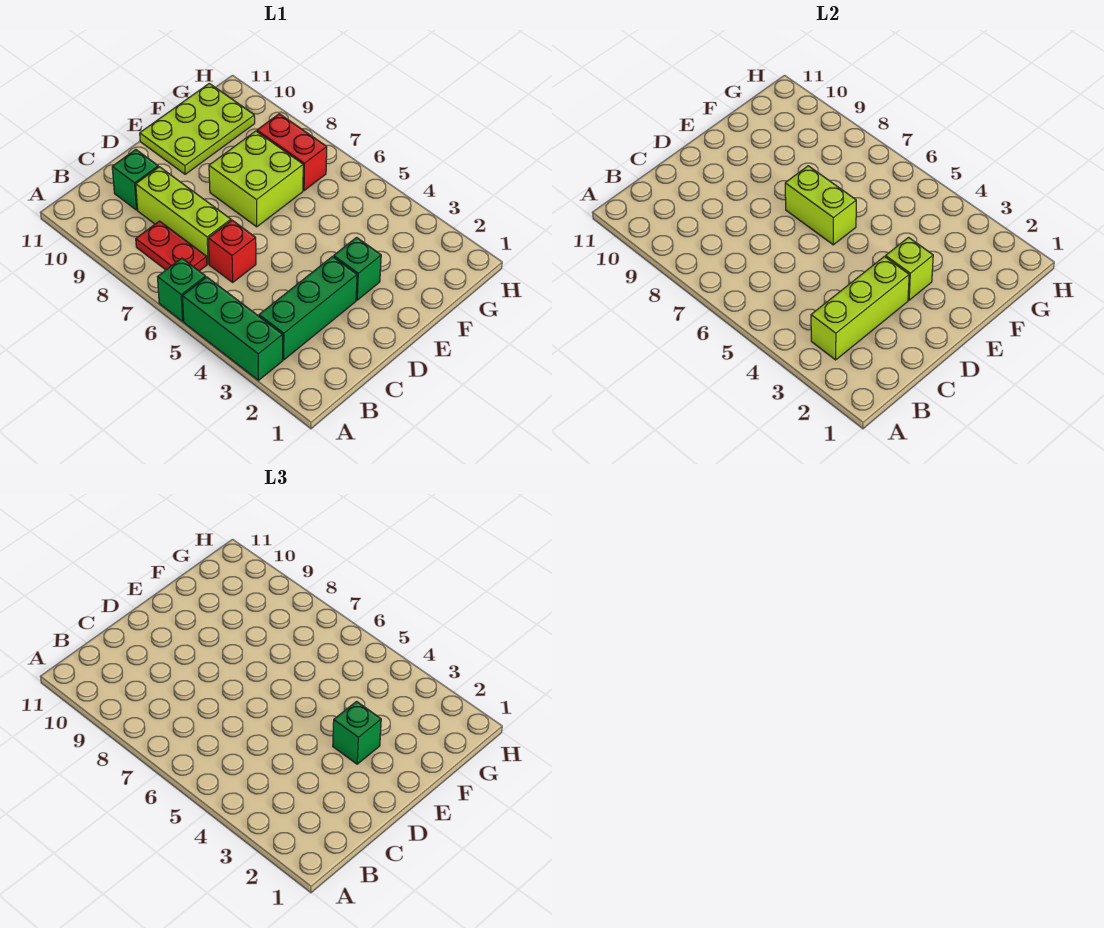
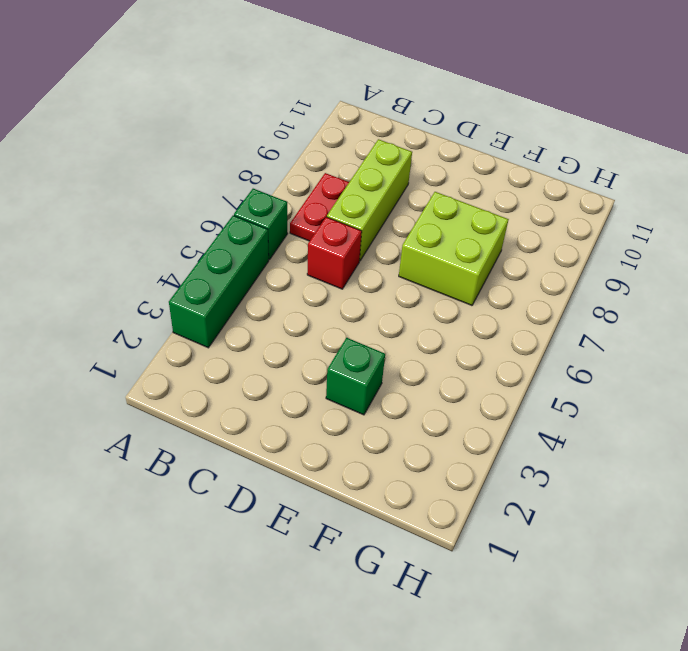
none -> green 1x3 brick [259,257,357,360]
none -> green 1x1 brick [112,150,158,210]
none -> lime 2x3 plate [140,83,255,174]

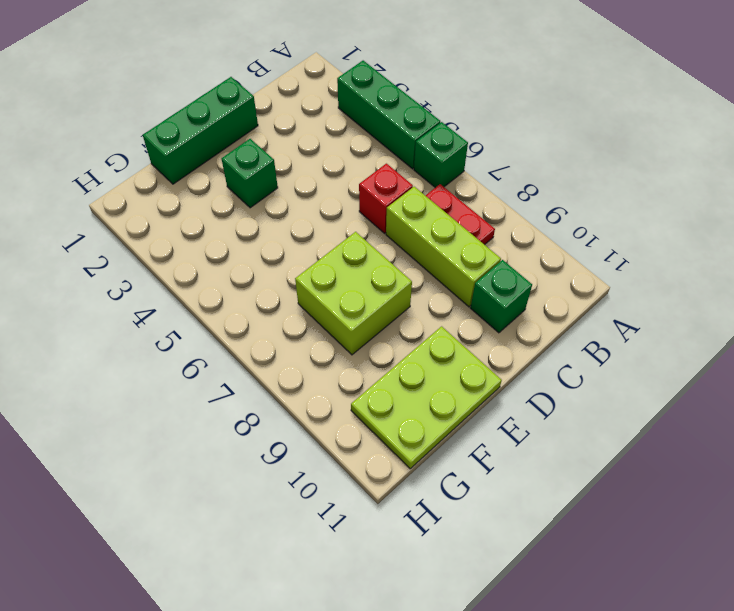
green 1x3 brick [143,77,258,184] -> green 1x3 brick moved to [259,257,357,360]
none -> red 1x2 brick [257,114,327,191]
none -> lime 1x3 brick [811,257,909,360]
none -> lime 1x1 brick [886,237,933,300]

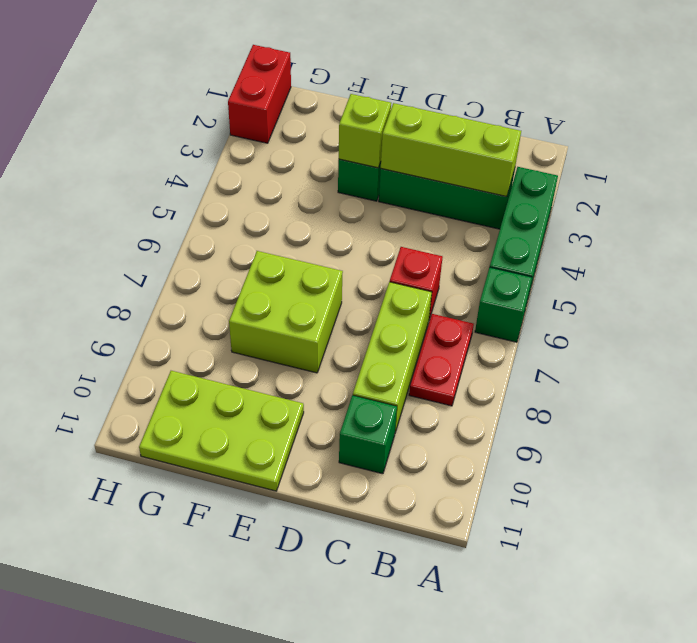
red 1x2 brick [228,45,291,143] -> red 1x2 brick moved to [257,114,327,191]
none -> lime 1x2 brick [785,166,856,245]
none -> green 1x1 brick [333,701,381,764]

